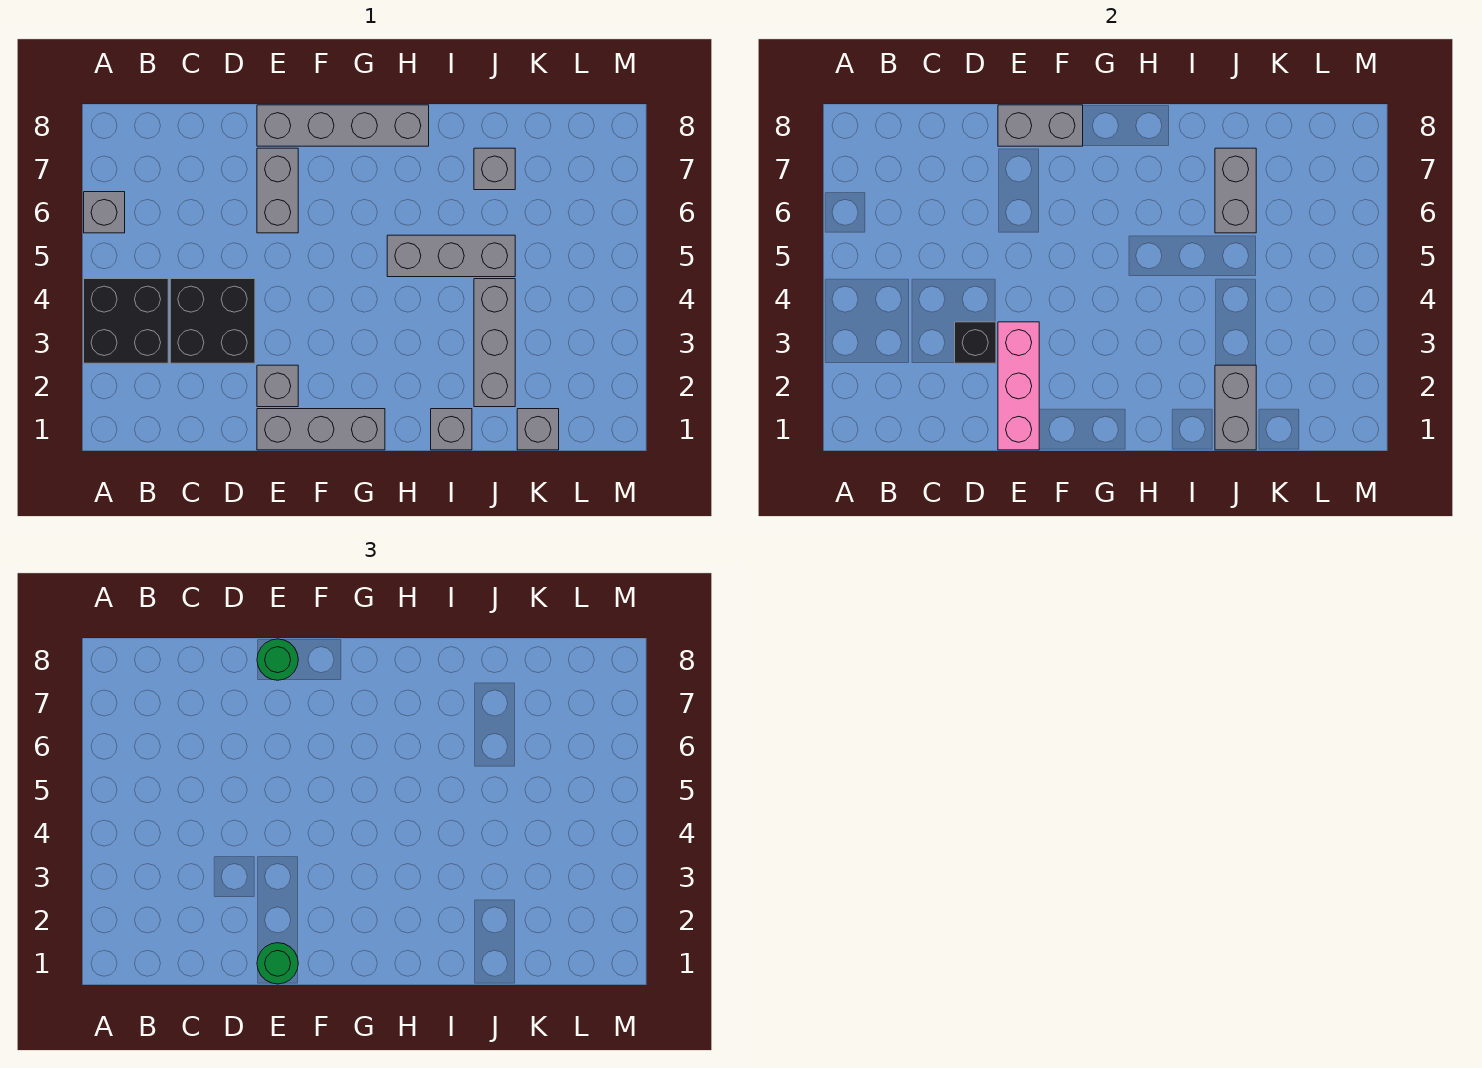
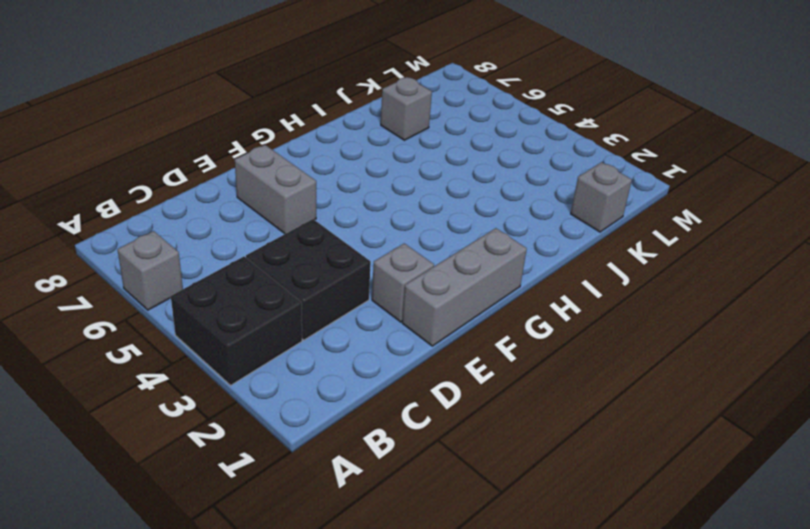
none -> grey 1x4 brick [257,105,429,146]
none -> grey 1x3 brick [387,235,515,277]
none -> grey 1x1 brick [431,409,472,450]

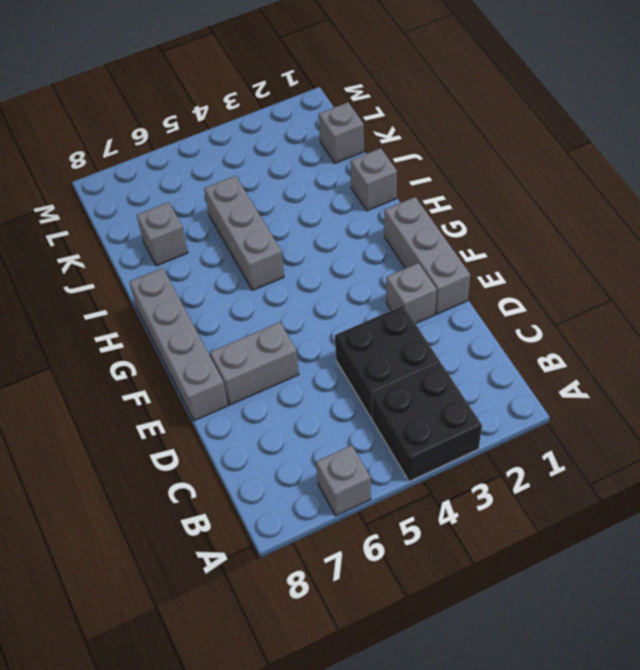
none -> grey 1x3 brick [474,279,515,407]
none -> black 1x1 brick [955,322,996,363]
none -> pink 1x3 brick [998,322,1039,450]

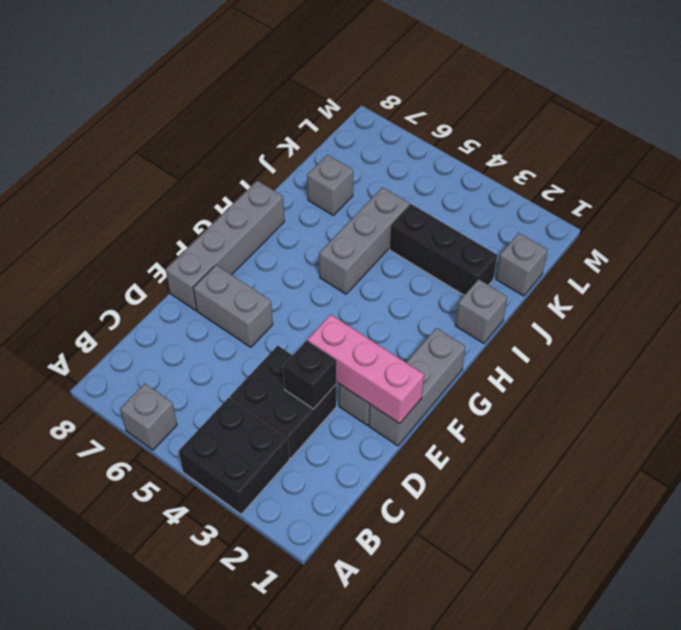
black 1x3 brick [390,204,497,295] -> grey 1x3 brick [474,279,515,407]
none -> grey 1x2 brick [998,105,1083,146]
none -> grey 1x2 brick [1215,365,1256,450]
none -> grey 1x2 brick [1215,148,1256,233]

